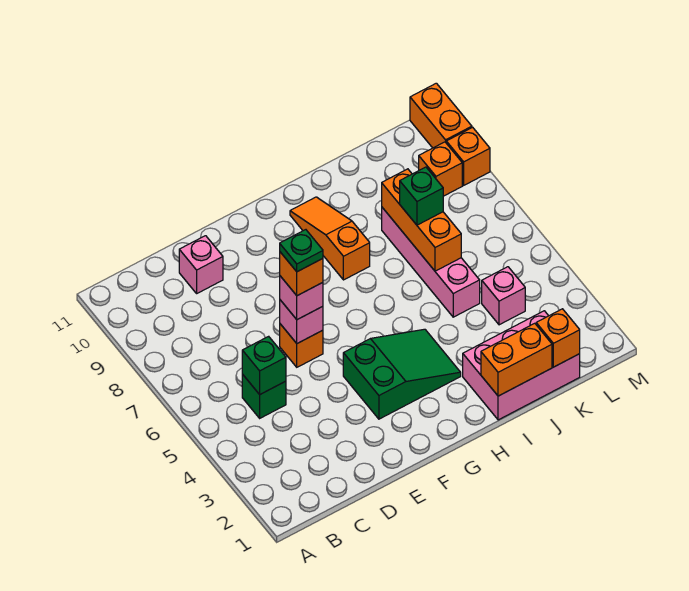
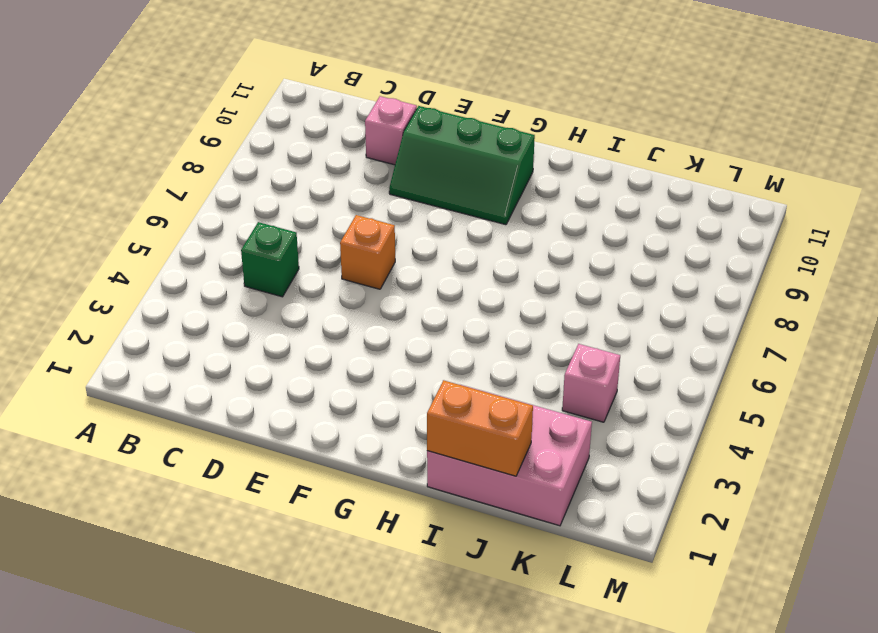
green 2x3 slope [389,106,535,225] -> green 2x3 slope turned to [343,329,461,419]
none -> orange 1x3 slope [290,197,370,280]
none -> pink 1x4 brick [382,208,480,317]
none -> orange 1x1 brick [419,142,462,196]

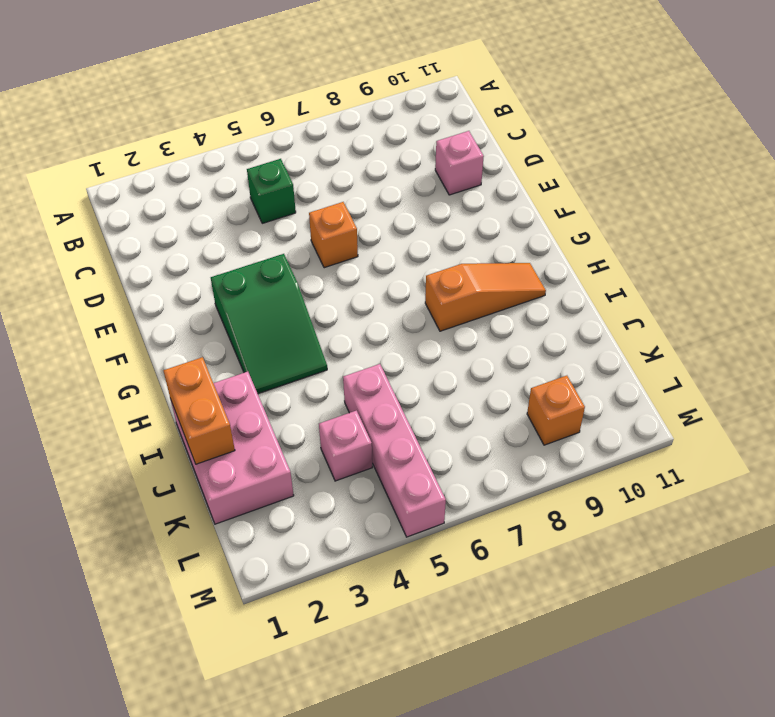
pink 1x4 brick [343,364,446,537] -> pink 1x4 brick turned to [382,208,480,317]
none -> orange 1x1 brick [446,127,490,185]
none -> orange 1x2 brick [410,83,472,148]
none -> green 1x1 brick [242,336,286,395]

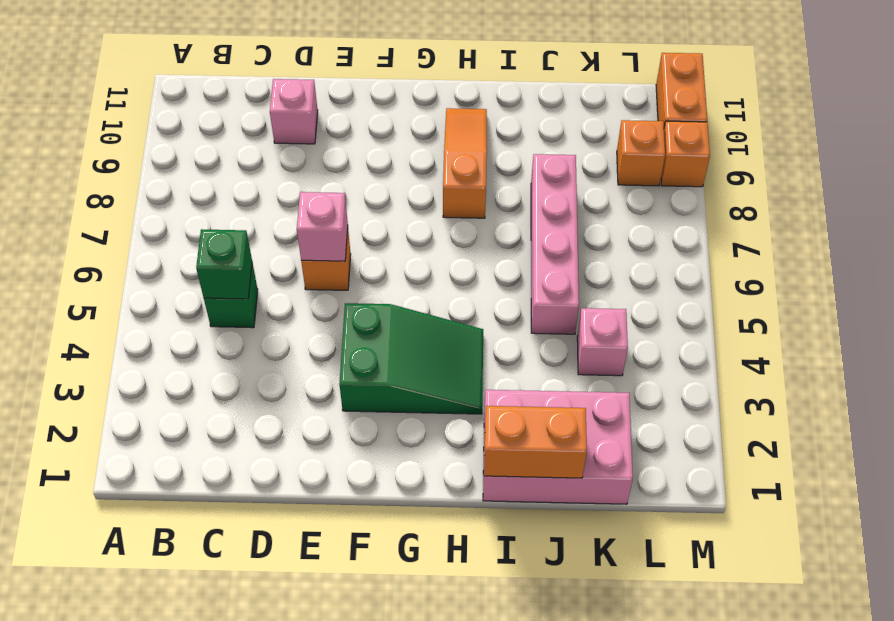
none -> orange 1x3 brick [382,169,461,271]
none -> orange 1x1 brick [536,309,580,367]
none -> pink 1x1 brick [280,276,323,320]

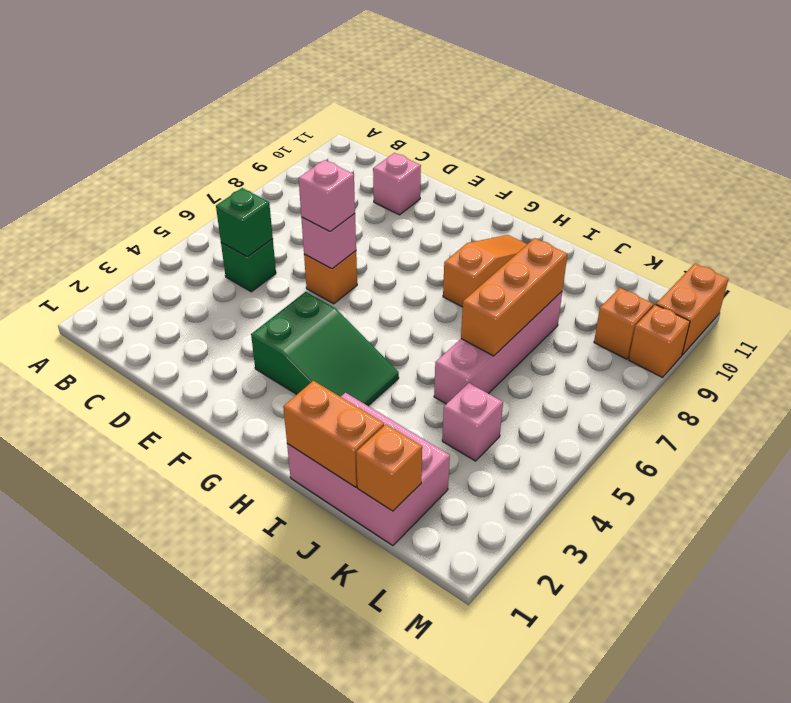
none -> green 1x1 brick [400,167,443,225]
none -> orange 1x1 brick [280,252,323,296]
none -> green 1x1 plate [280,230,323,272]

